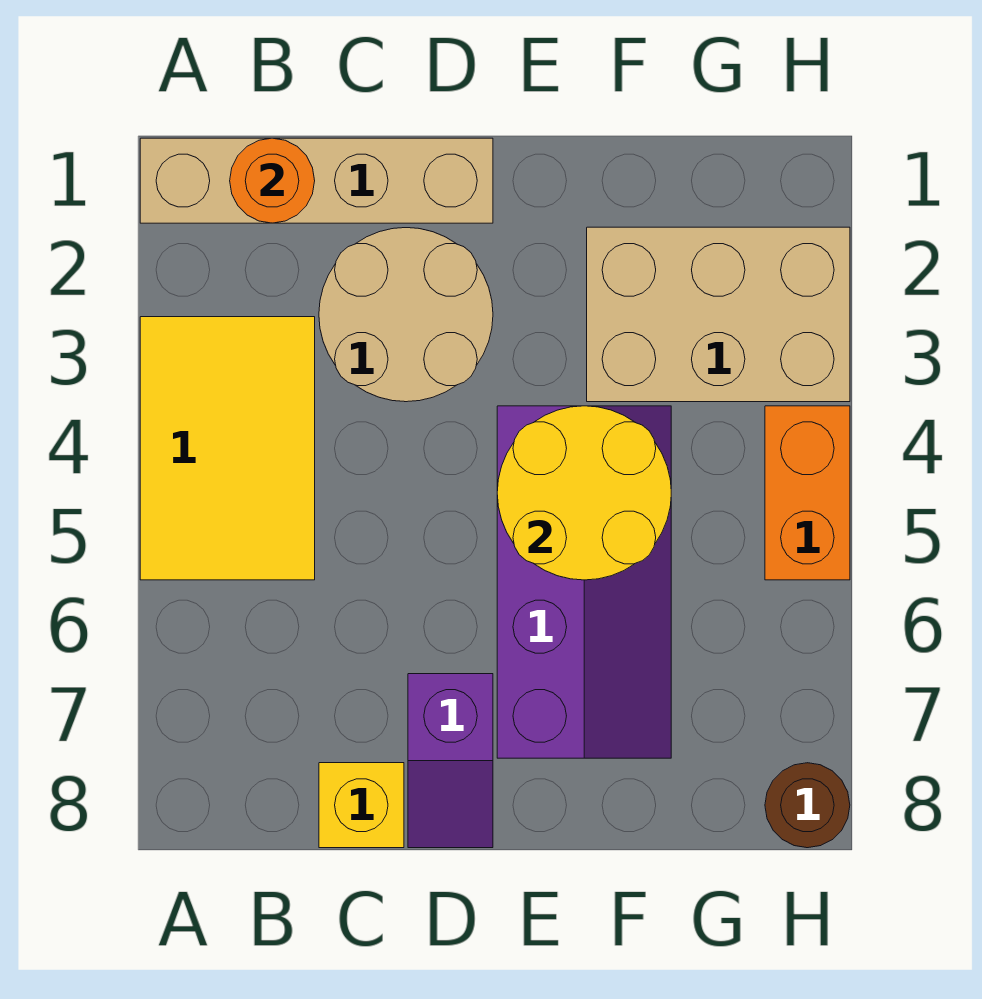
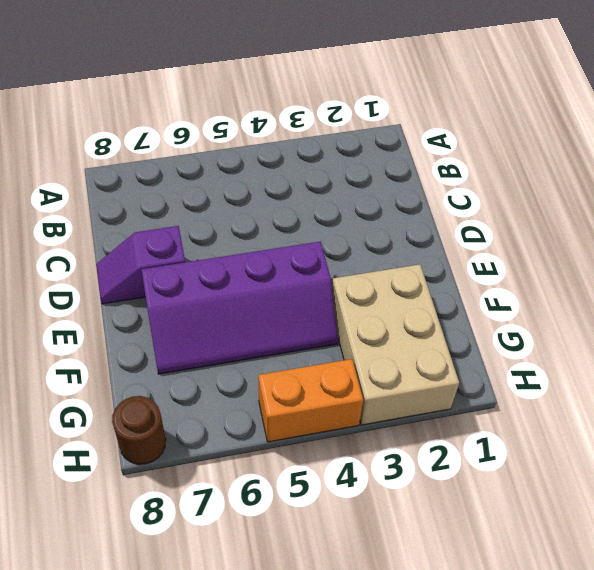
none -> tan 1x4 brick [140,138,493,223]
none -> yellow 2x3 tile [140,317,315,580]

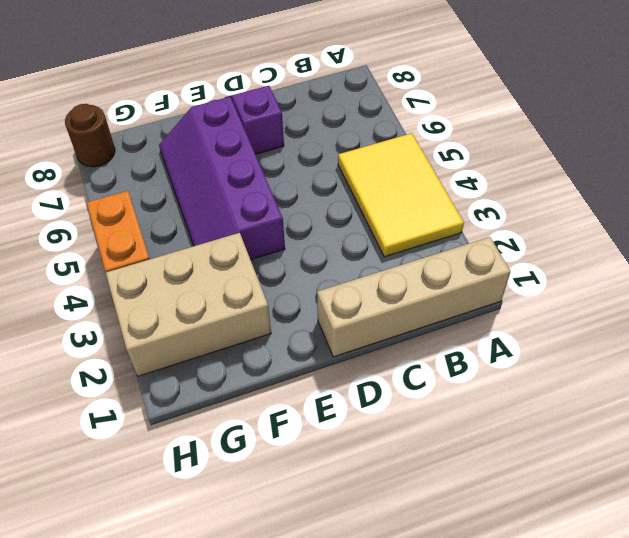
none -> tan 2x2 round brick [319,228,493,402]
none -> yellow 1x1 brick [319,763,404,848]

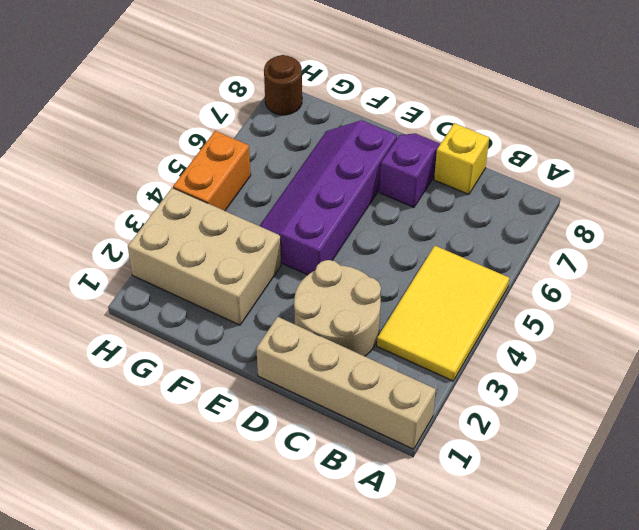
none -> orange 1x1 round brick [230,138,315,223]
none -> yellow 2x2 round brick [497,406,671,580]

